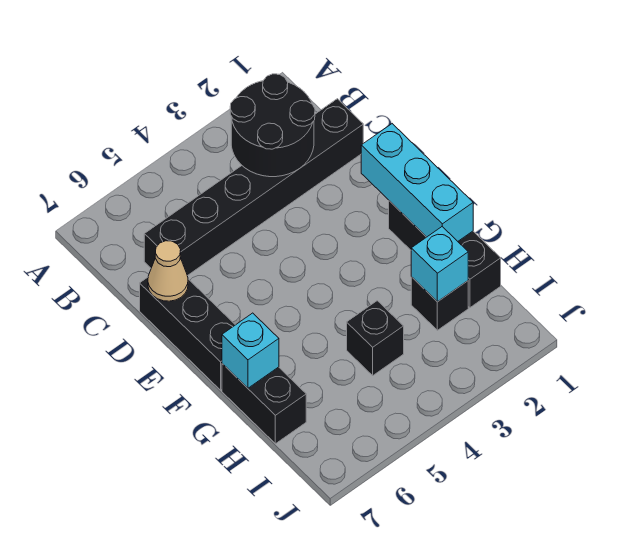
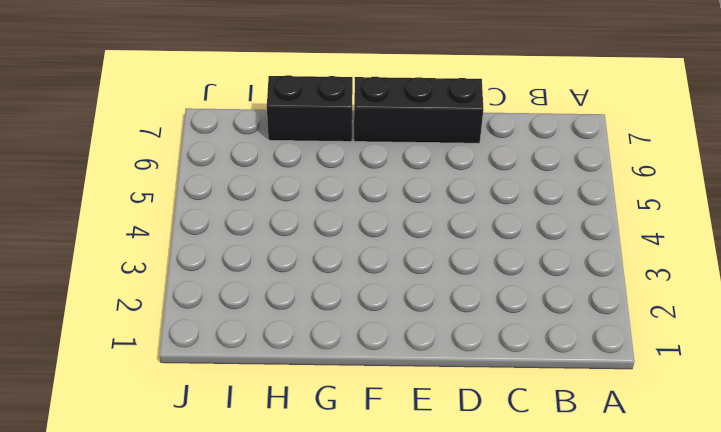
none -> black 1x6 brick [144,99,363,276]
none -> black 1x3 brick [389,201,501,308]

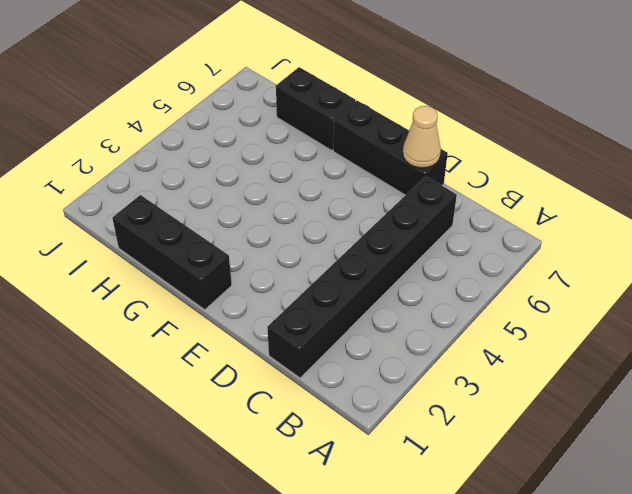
none -> black 1x1 brick [411,277,468,330]
none -> black 1x1 brick [347,301,404,375]

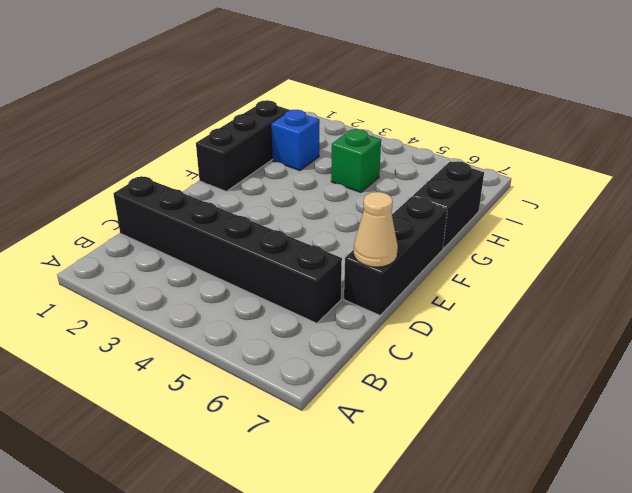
blue 1x1 brick [271,110,319,171] -> black 1x1 brick [411,277,468,330]
green 1x1 brick [331,129,381,192] -> black 1x1 brick [347,301,404,375]
none -> black 2x2 round brick [230,74,315,177]
none -> cyan 1x3 brick [361,124,473,241]

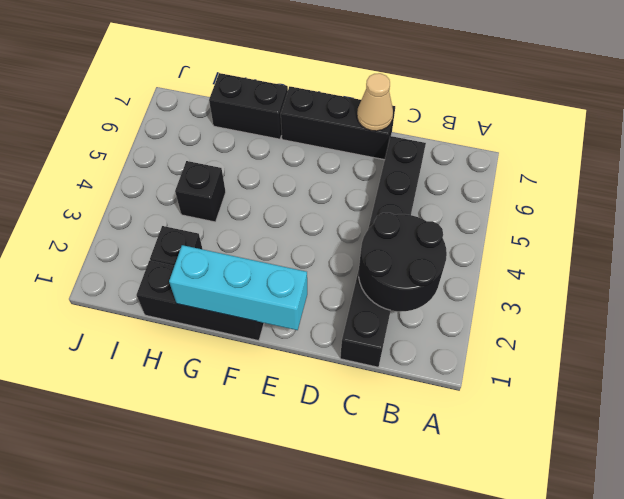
none -> cyan 1x1 brick [222,313,279,388]
none -> cyan 1x1 brick [411,227,468,302]

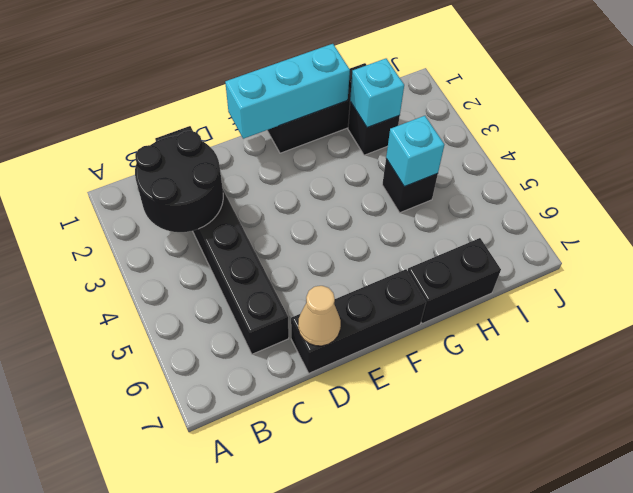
cyan 1x1 brick [386,116,444,187] -> cyan 1x1 brick moved to [222,313,279,388]

